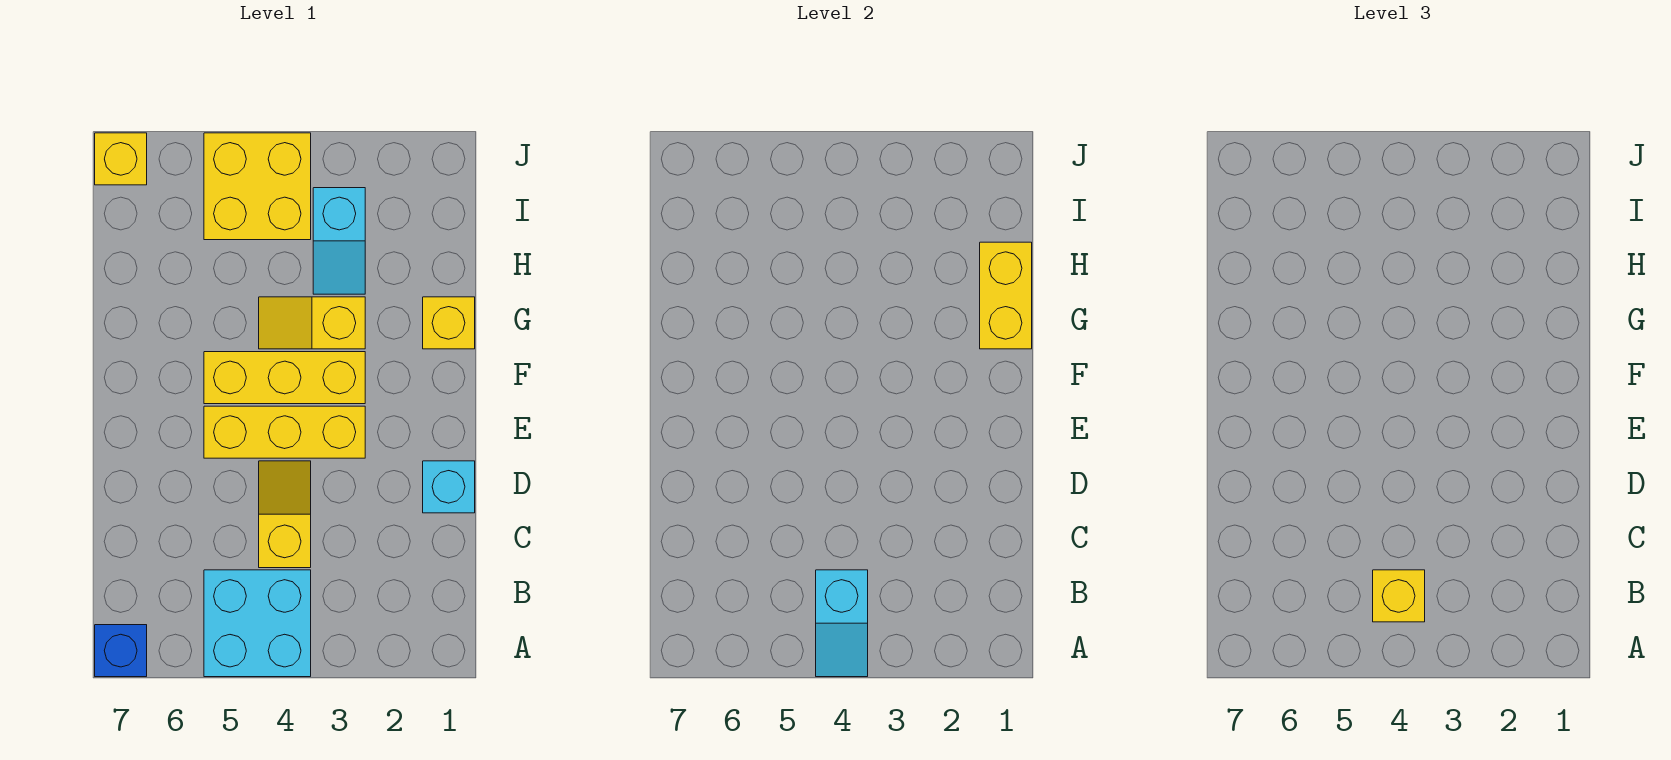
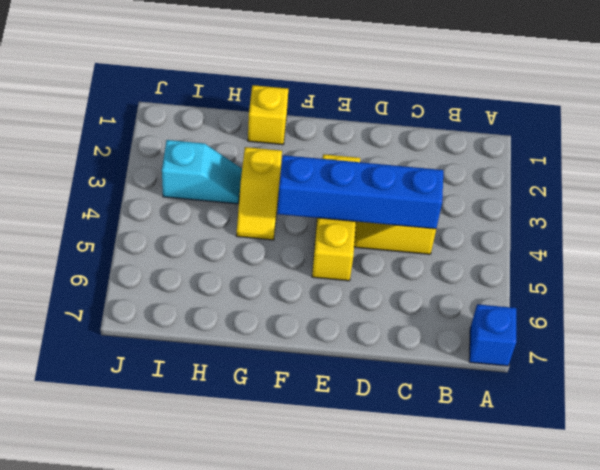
blue 1x4 brick [277,155,443,229] -> none
none -> cyan 2x2 brick [204,570,311,677]
none -> cyan 1x1 brick [423,461,475,513]
none -> yellow 1x3 brick [204,352,365,404]

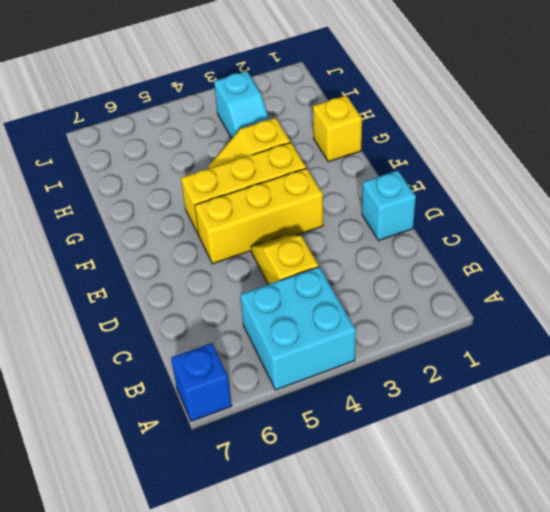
none -> yellow 2x2 brick [204,133,311,240]
none -> yellow 1x1 brick [95,133,147,185]
none -> cyan 1x2 slope [816,570,868,677]

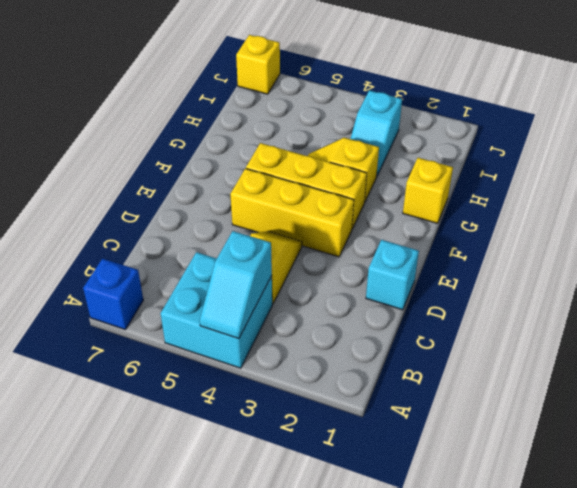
none -> yellow 2x2 brick [204,133,311,240]
none -> yellow 1x2 brick [980,242,1032,349]
none -> yellow 1x1 brick [1373,570,1425,622]

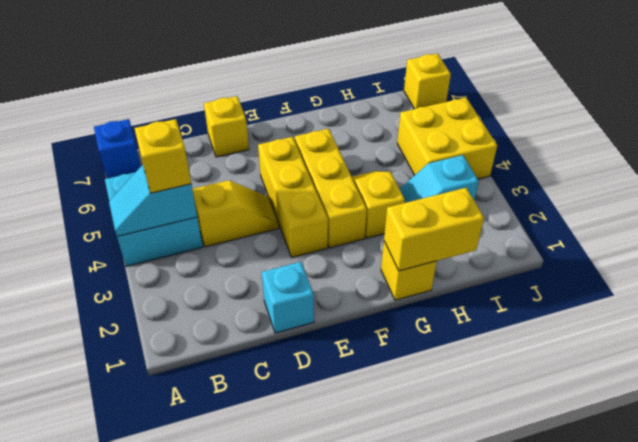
yellow 1x1 brick [204,96,249,157] -> none

